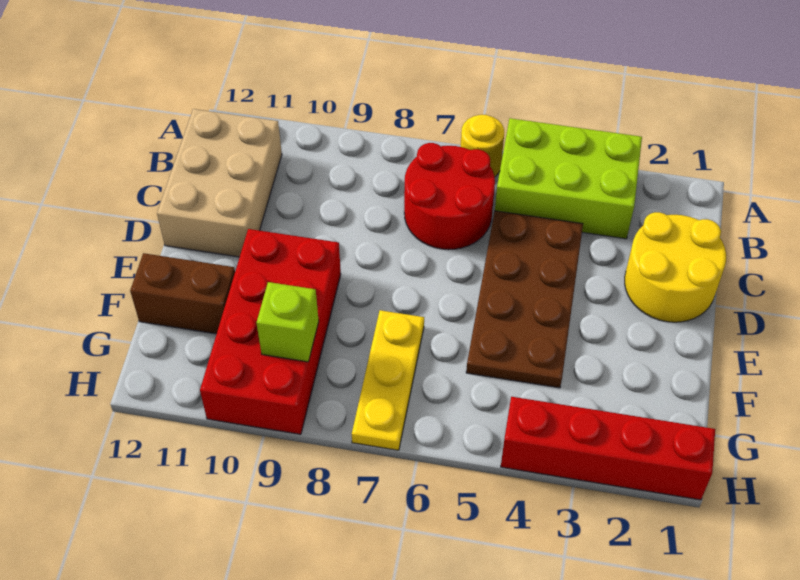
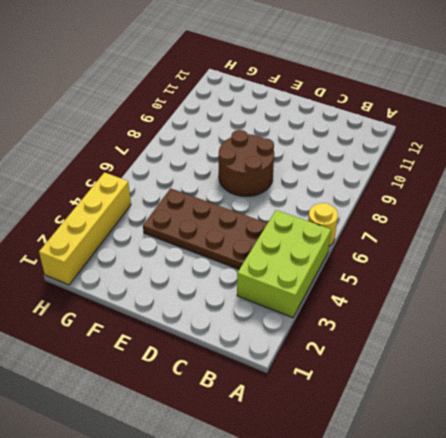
brown 2x2 round brick [219,130,274,197] -> none
yellow 1x4 brick [39,172,131,285] -> red 1x4 brick [501,397,715,500]
none -> red 2x2 round brick [404,143,495,250]
none -> tan 2x3 brick [157,109,282,257]

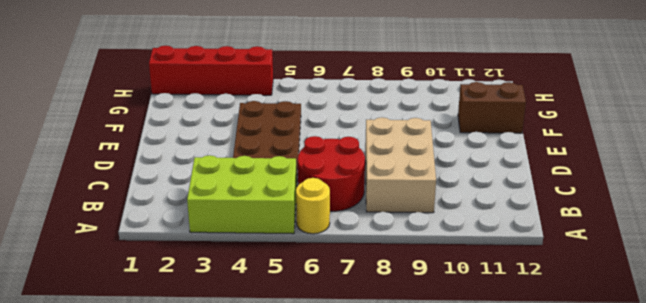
tan 2x3 brick [365,117,436,213] -> tan 2x3 brick moved to [157,109,282,257]
none -> yellow 2x2 round brick [625,212,726,322]
none -> red 2x4 brick [200,229,341,434]

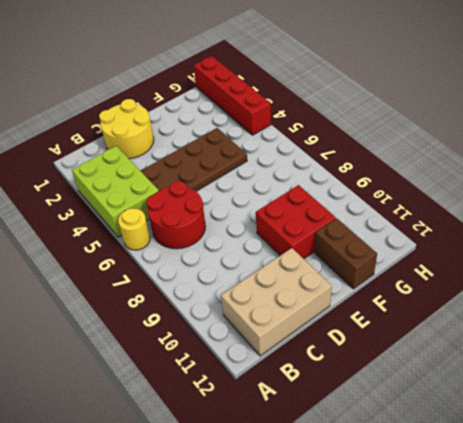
red 2x2 brick [256,185,336,259] -> red 2x4 brick [200,229,341,434]
none -> yellow 1x3 plate [352,310,424,450]
none -> lime 1x1 brick [257,282,319,362]

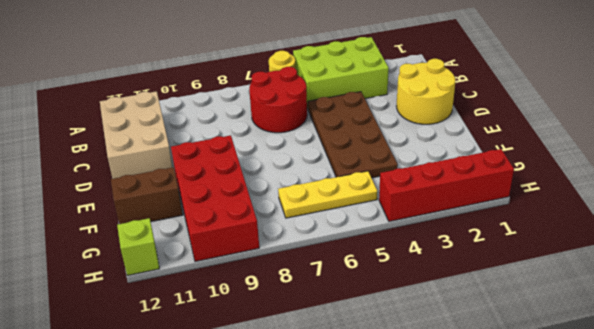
yellow 1x3 plate [278,171,377,218] -> yellow 1x3 plate turned to [352,310,424,450]
lime 1x1 brick [117,218,160,276] -> lime 1x1 brick moved to [257,282,319,362]

